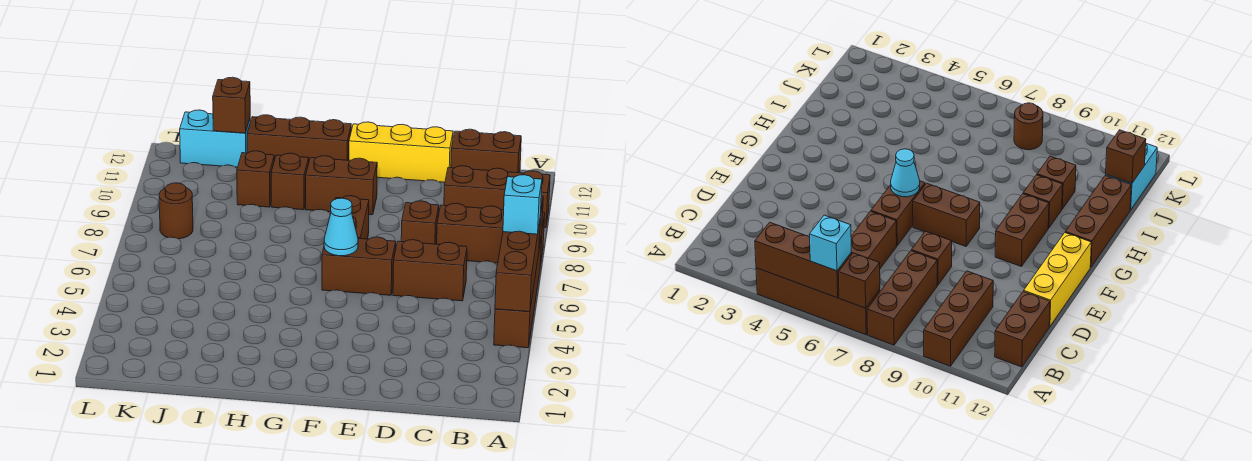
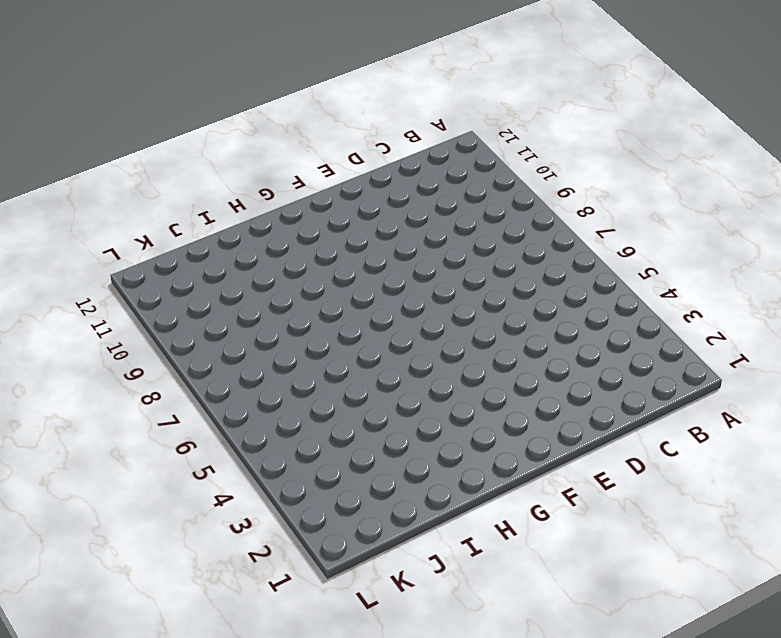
none -> brown 1x4 brick [494,235,542,348]
none -> brown 1x3 brick [437,203,545,266]
none -> brown 1x3 brick [444,166,550,228]

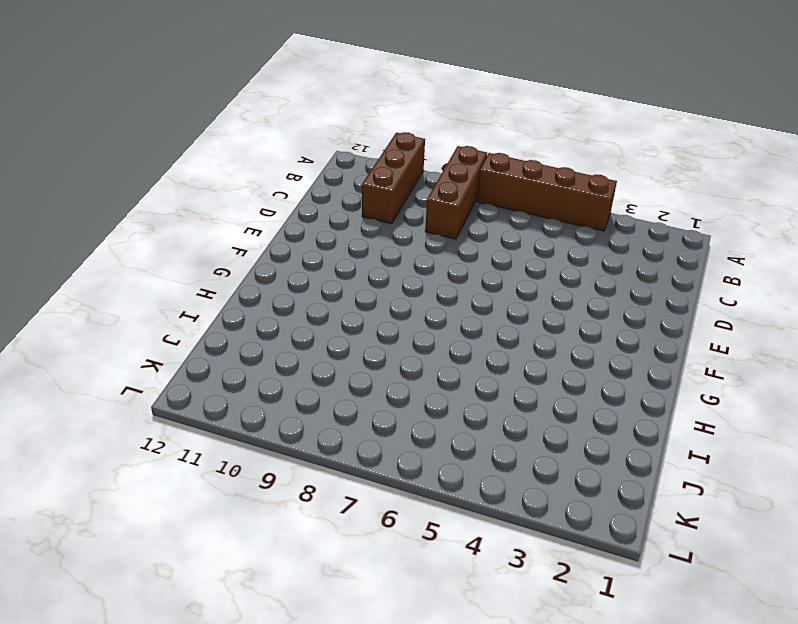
none -> brown 1x2 brick [451,129,521,173]
none -> brown 1x2 brick [393,240,467,301]
none -> brown 1x1 brick [401,201,439,244]

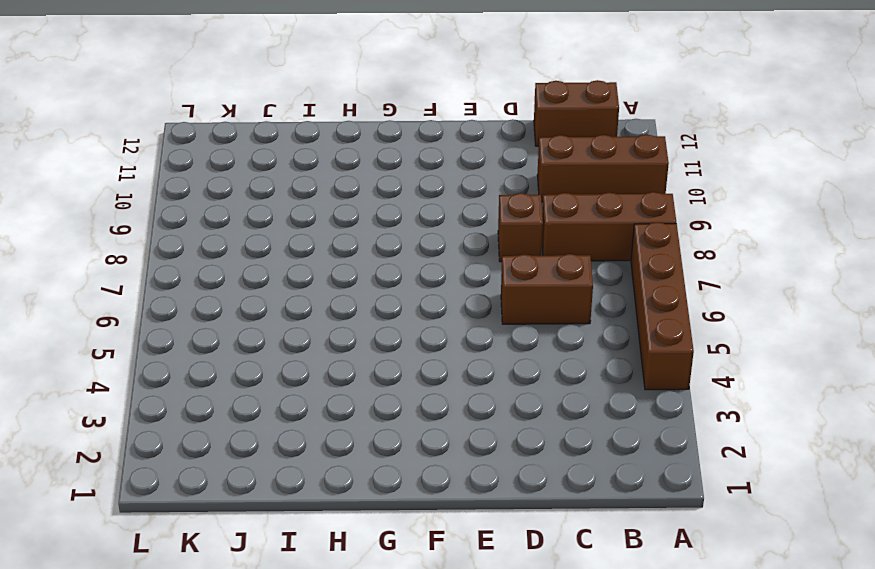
none -> yellow 1x3 brick [349,122,453,182]
none -> brown 1x2 brick [322,237,396,295]
none -> brown 1x2 brick [335,196,369,239]

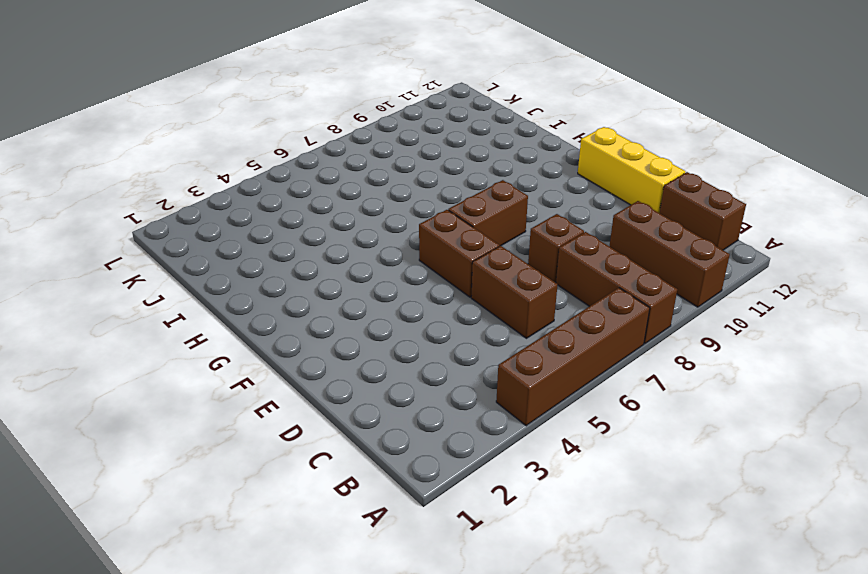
none -> brown 1x2 brick [306,156,377,215]
none -> brown 1x3 brick [247,115,351,160]
none -> brown 1x1 brick [271,153,309,210]

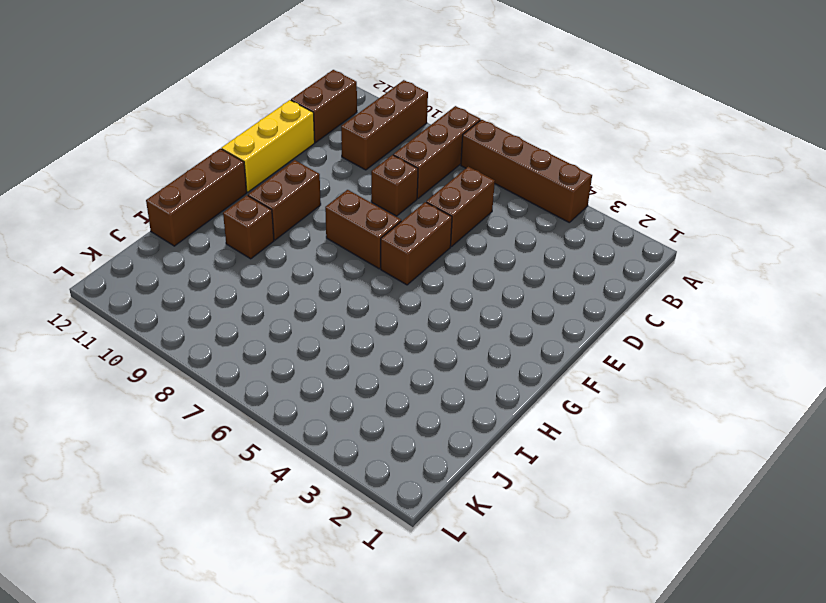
none -> brown 1x1 brick [237,151,274,207]
none -> cyan 1x2 brick [180,110,250,167]
none -> brown 1x1 round brick [159,183,193,239]

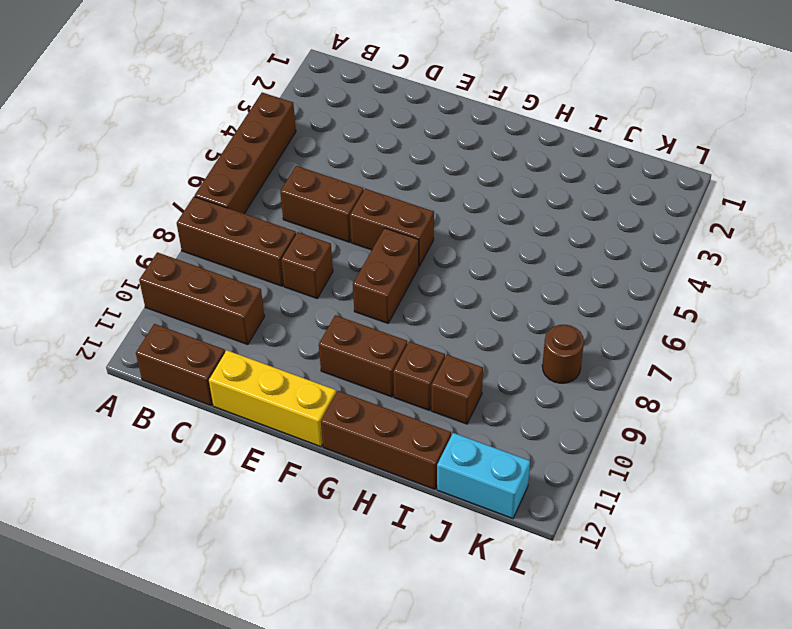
none -> brown 1x3 brick [495,222,540,312]
none -> brown 1x1 brick [838,253,880,308]
none -> cyan 1x1 cone [324,198,358,256]

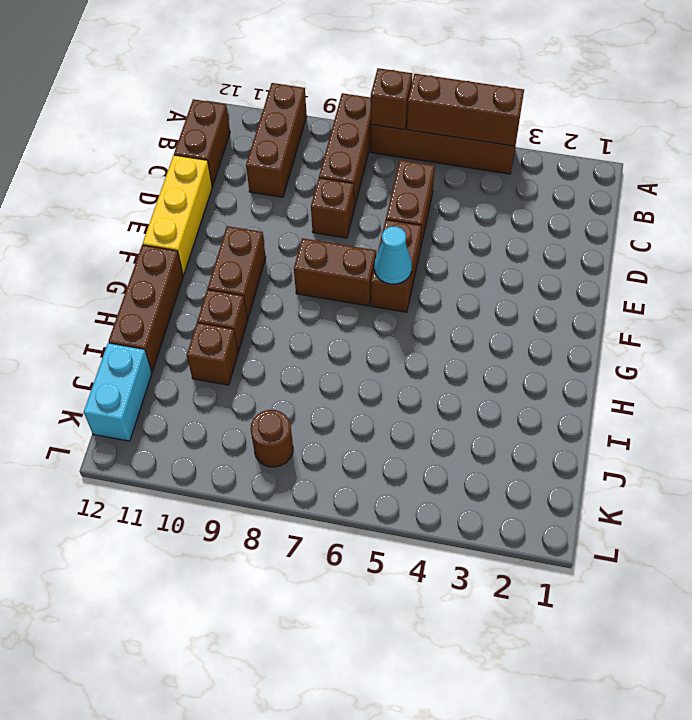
none -> brown 1x1 brick [213,77,250,133]
none -> cyan 1x1 brick [503,175,542,234]

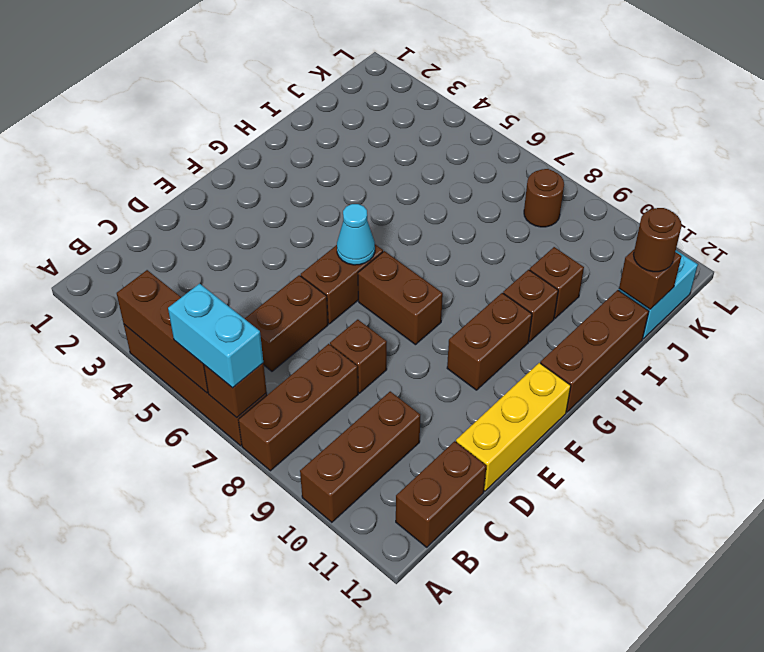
cyan 1x2 brick [168,283,263,388] -> cyan 1x1 brick [503,175,542,234]
brown 1x1 round brick [634,208,682,272] -> none

